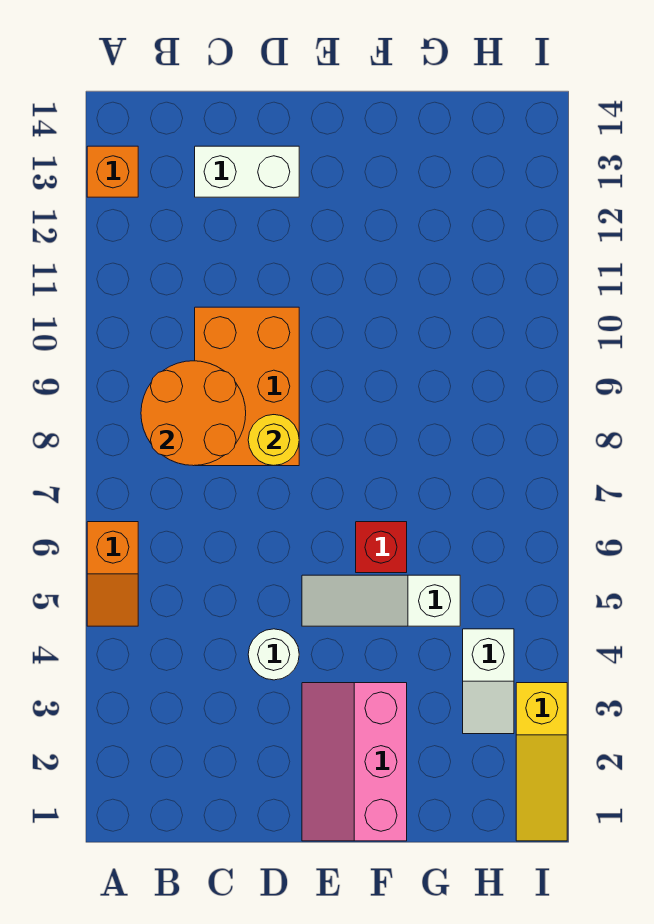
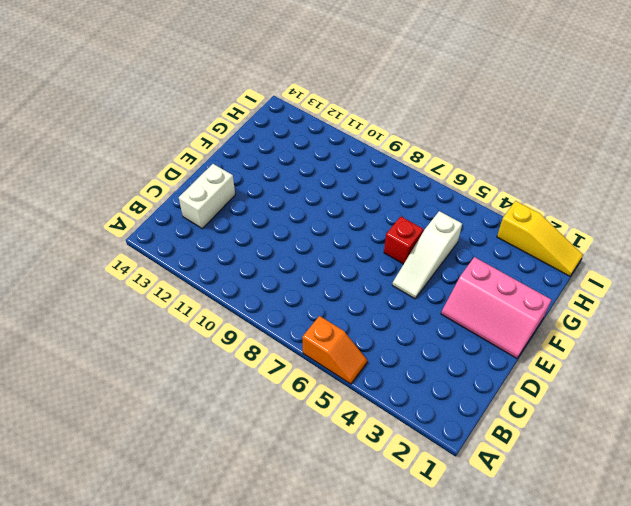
none -> orange 1x1 brick [87,146,138,197]
none -> orange 2x3 brick [195,307,299,466]
none -> white 1x1 round brick [248,629,299,680]

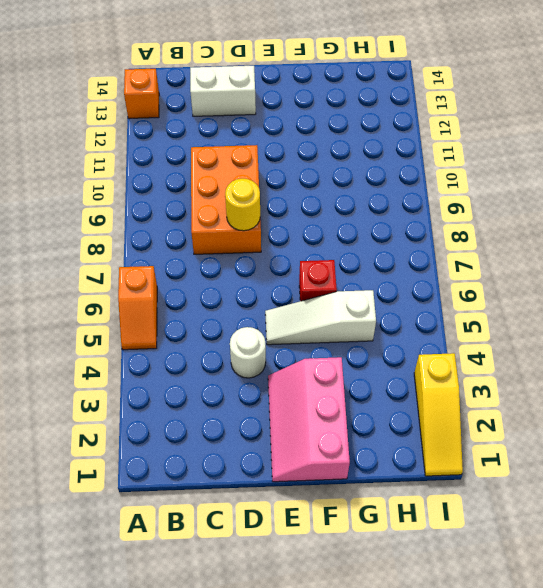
none -> white 1x2 slope [463,629,514,734]
none -> orange 2x2 round brick [141,361,246,466]

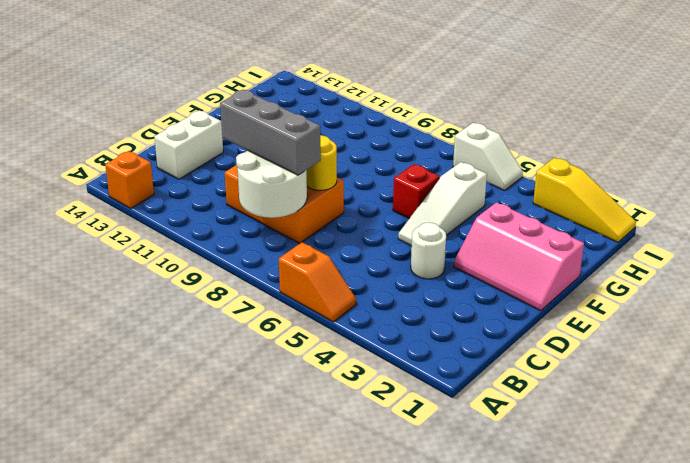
white 2x2 round brick [236,150,307,218] -> orange 2x2 round brick [141,361,246,466]
grey 1x3 brick [220,90,321,175] -> none
white 1x2 slope [453,123,523,191] -> white 1x2 slope moved to [463,629,514,734]

